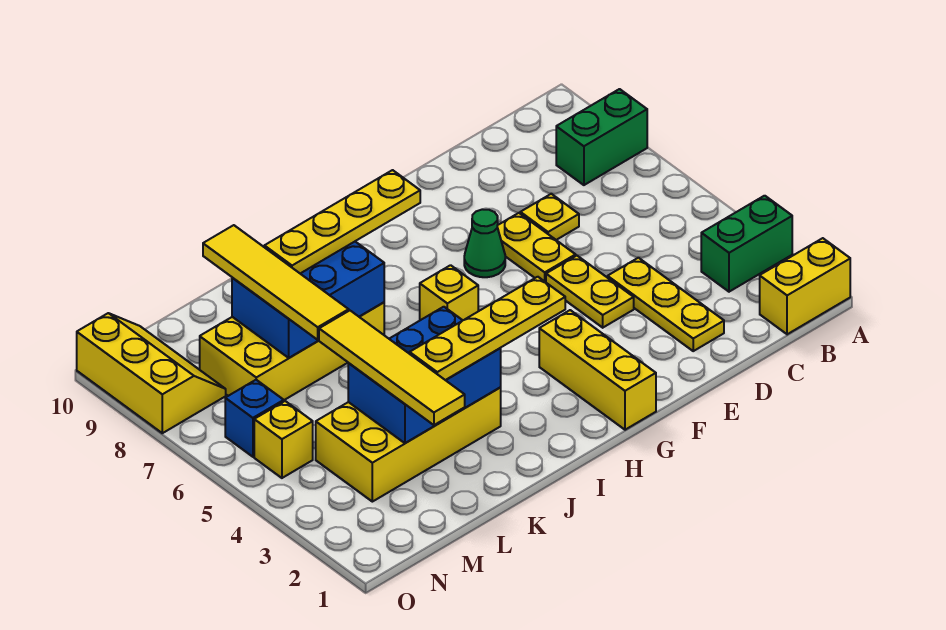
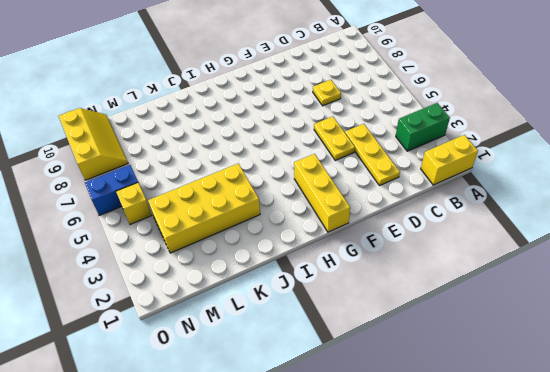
blue 1x2 brick [85,165,138,216] -> blue 1x1 brick [225,380,284,457]
none -> green 1x2 brick [556,89,647,185]
none -> yellow 1x2 plate [497,213,576,282]
none -> green 1x1 cone [464,209,505,277]

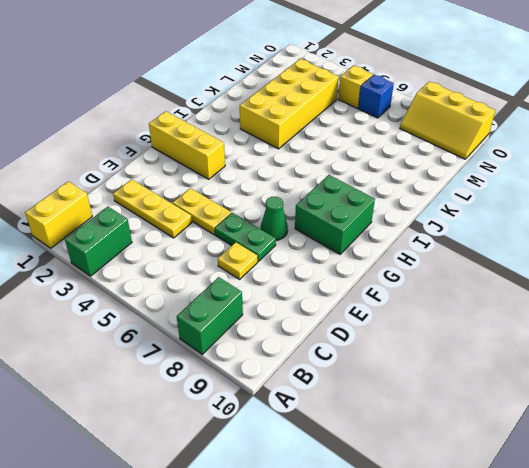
green 1x2 plate [215,213,276,261] -> yellow 1x2 plate [497,213,576,282]
green 2x2 brick [295,175,375,254] -> none
none -> yellow 1x1 brick [420,265,478,320]
none -> yellow 2x4 brick [200,303,384,400]
none -> blue 2x3 brick [348,307,501,443]

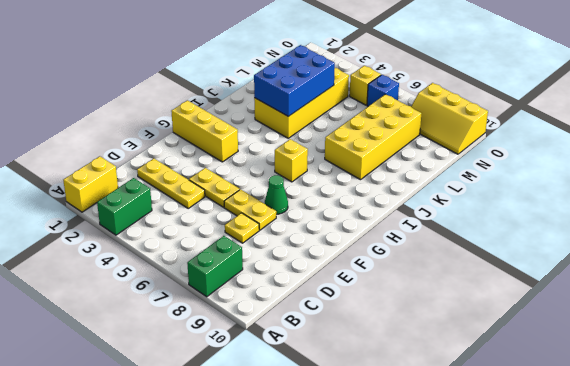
none -> blue 2x3 brick [232,242,384,358]
none -> yellow 1x4 plate [410,277,565,380]
none -> yellow 1x4 plate [264,170,420,273]

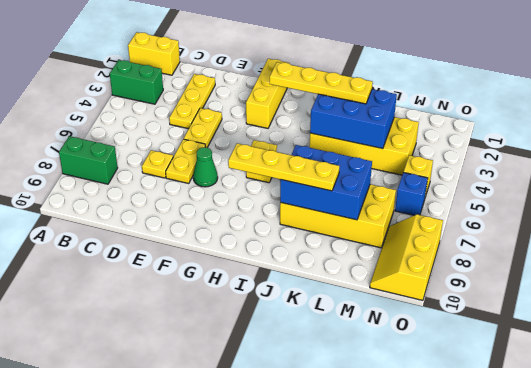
none -> yellow 1x4 tile [319,311,465,425]
none -> yellow 1x4 tile [203,225,349,340]

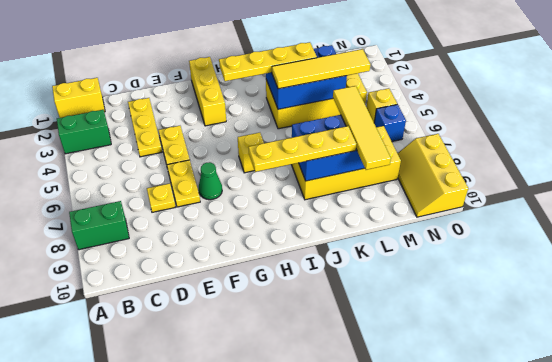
yellow 1x4 tile [272,49,370,89] -> yellow 1x4 tile turned to [319,311,465,425]

